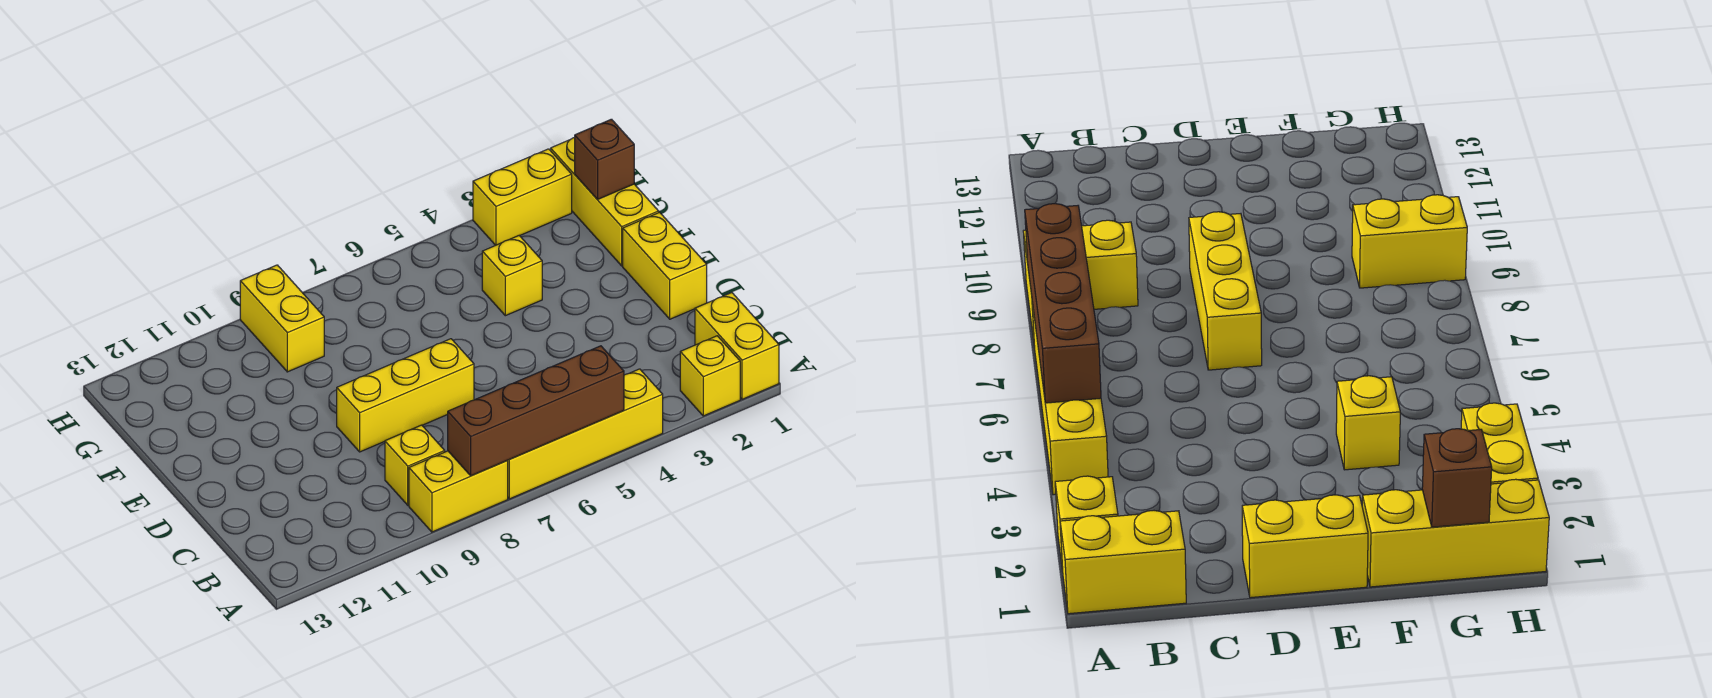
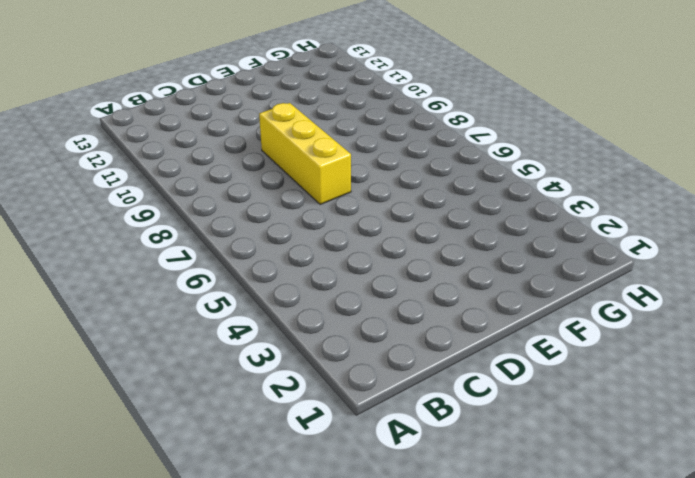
none -> yellow 1x2 brick [695,293,779,399]
none -> yellow 1x1 brick [680,336,740,416]
none -> yellow 1x4 brick [507,369,663,499]

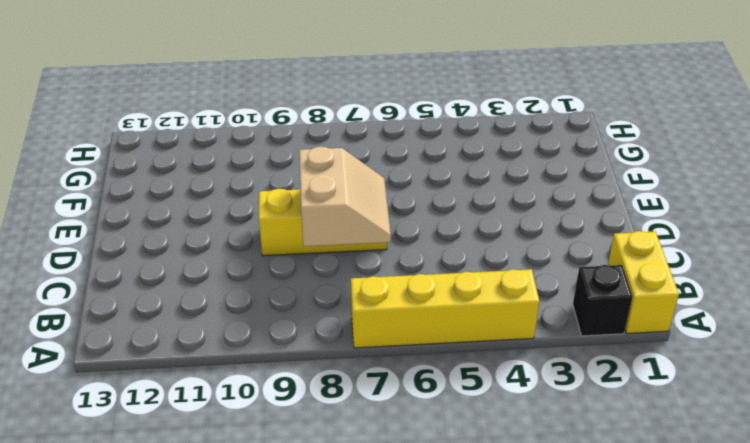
black 1x1 brick [573,265,633,336] -> yellow 1x1 brick [680,336,740,416]
tan 2x2 slope [299,146,391,246] -> none
none -> yellow 1x2 brick [409,451,508,532]
none -> yellow 1x1 brick [385,425,445,505]
none -> yellow 1x2 brick [623,212,707,319]

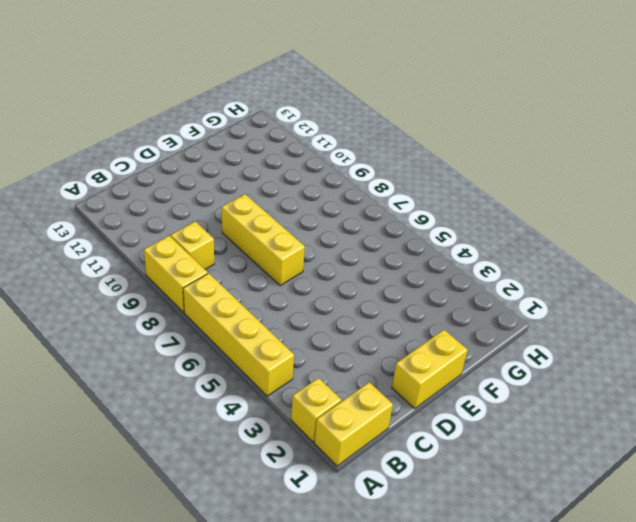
none -> yellow 1x3 brick [551,137,659,266]
none -> yellow 1x1 brick [482,236,542,316]
none -> yellow 1x2 brick [240,265,324,372]

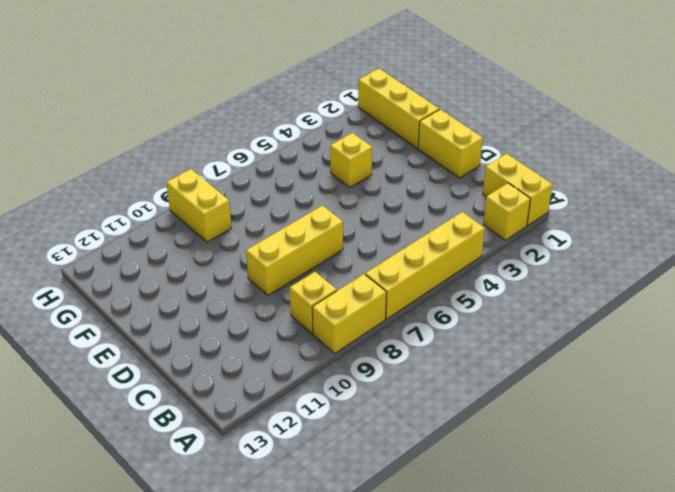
none -> yellow 1x2 brick [473,149,572,245]
none -> brown 1x4 brick [448,346,624,476]
none -> brown 1x1 brick [575,119,634,200]

